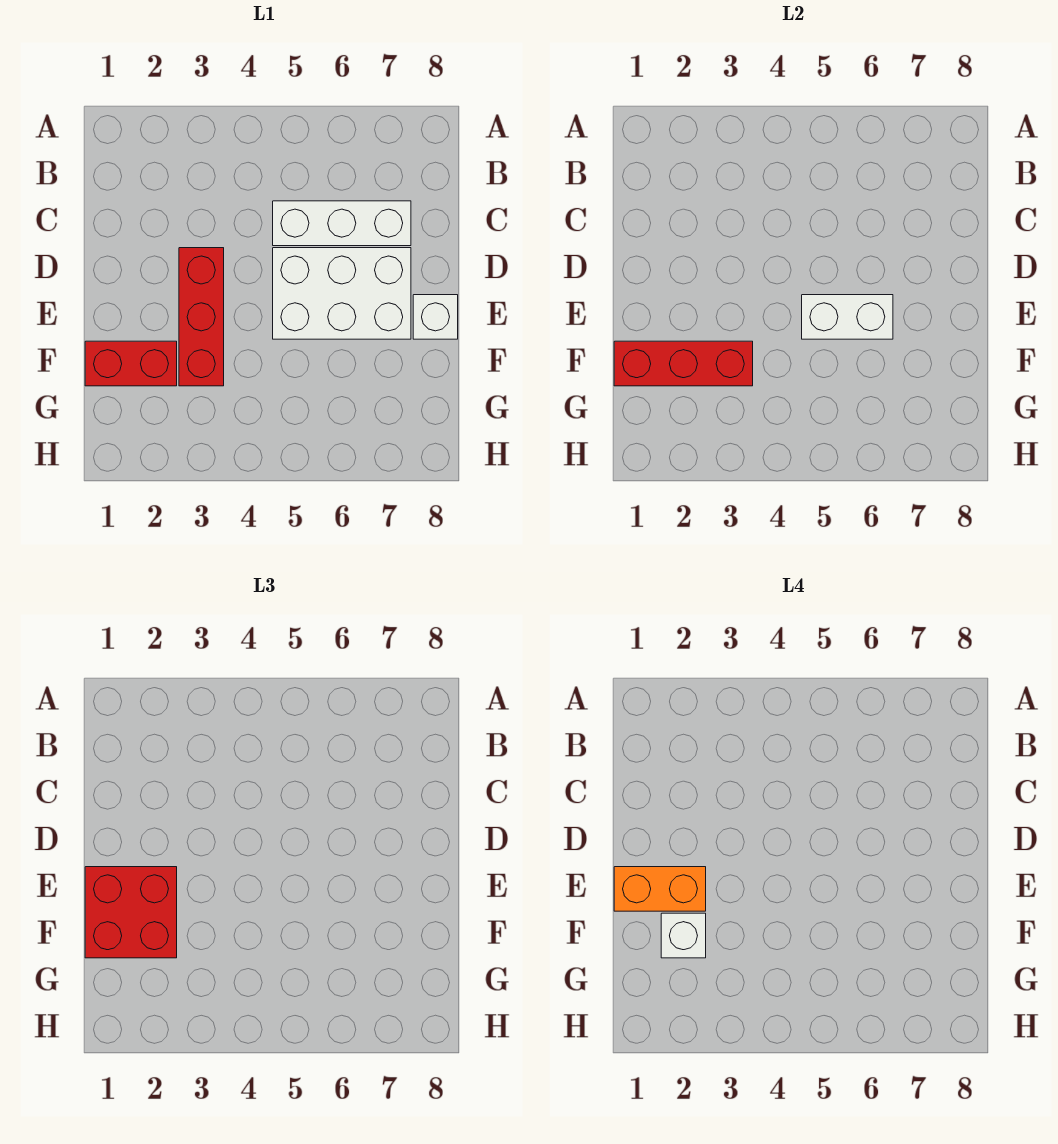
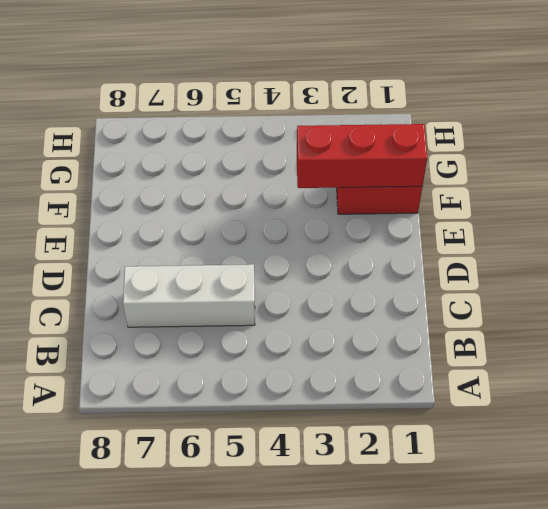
none -> red 1x3 brick [179,248,224,386]
none -> white 2x3 brick [273,248,411,339]

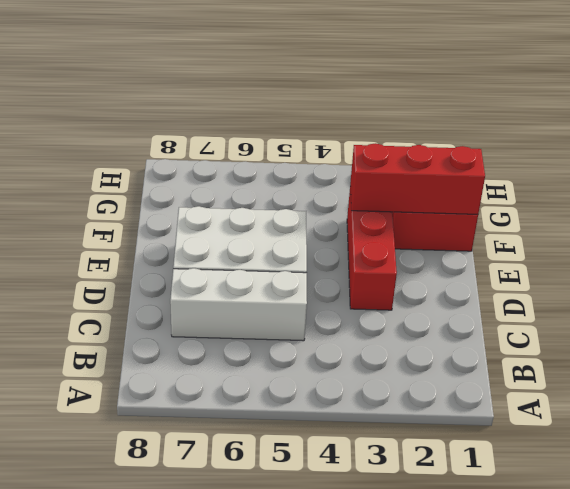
none -> white 1x1 brick [413,295,458,339]
none -> white 1x2 brick [802,295,893,339]

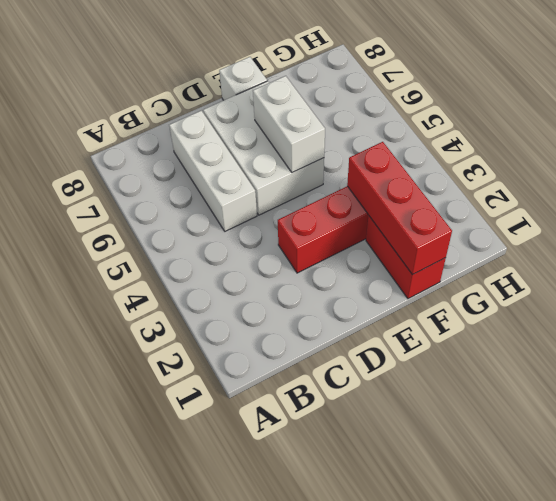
none -> red 2x2 brick [85,867,177,958]
none -> orange 1x2 brick [614,867,706,911]

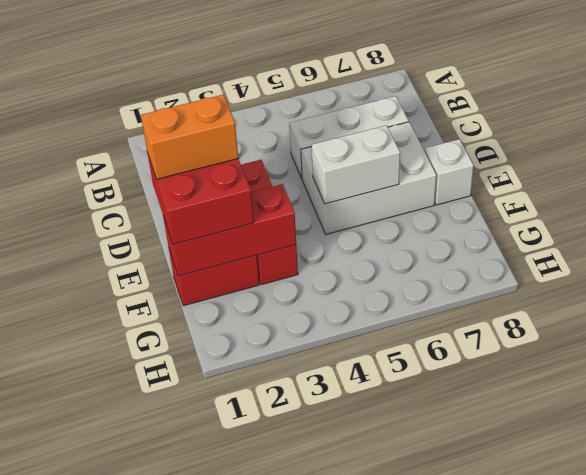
none -> white 1x1 brick [661,913,706,958]

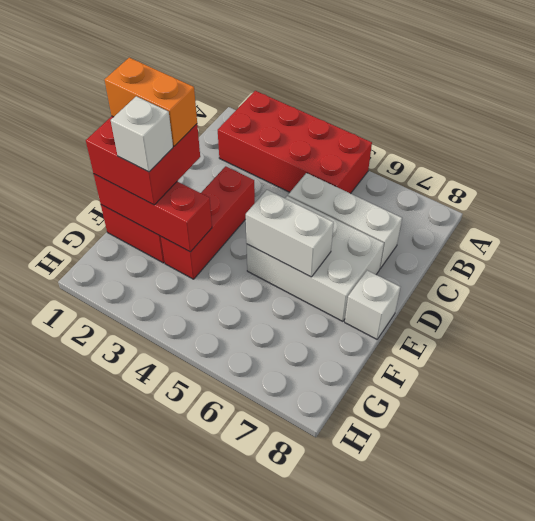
red 2x4 brick [218,91,372,194] -> none

